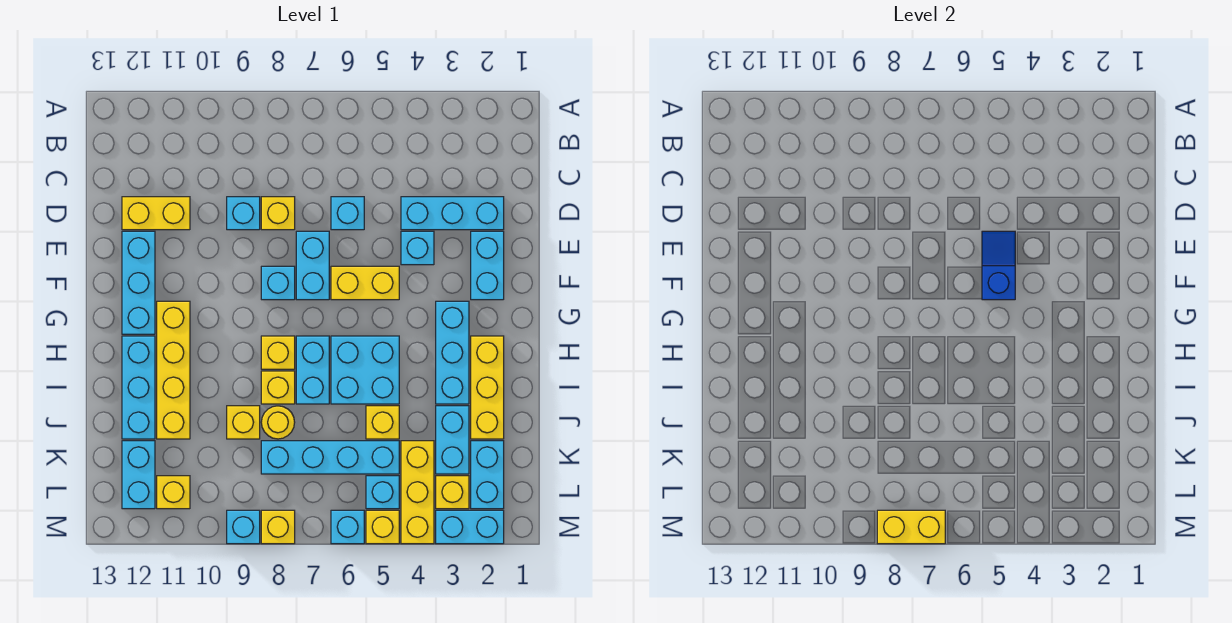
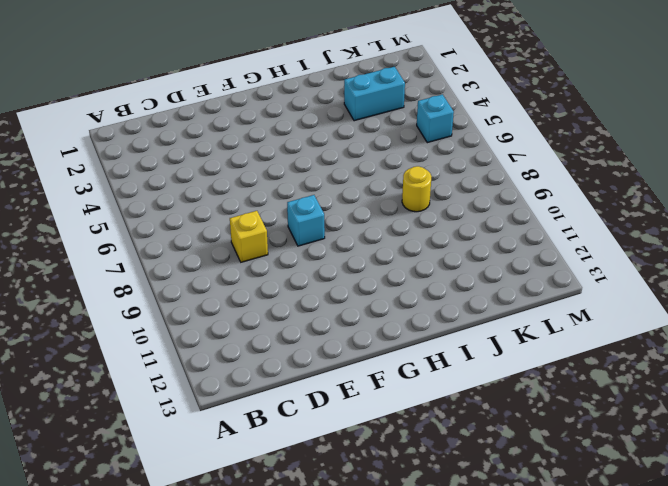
none -> cyan 1x3 brick [401,197,504,230]
none -> cyan 1x1 brick [331,197,364,230]
none -> cyan 1x1 brick [227,197,260,230]
none -> yellow 1x2 brick [122,197,190,230]

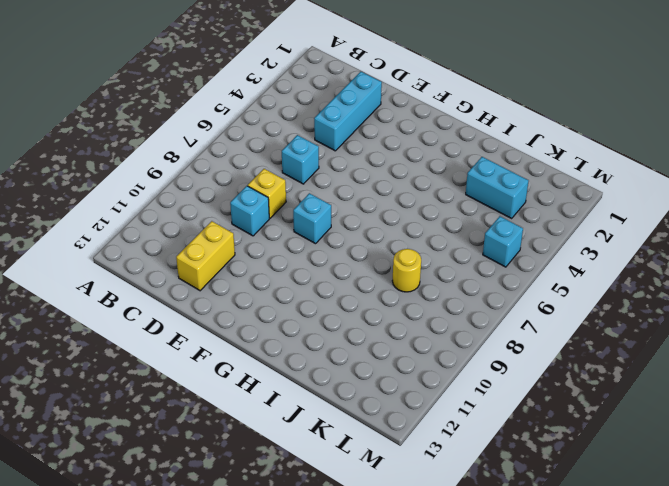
none -> cyan 1x2 brick [471,231,504,300]
none -> cyan 1x1 brick [401,231,434,265]
none -> cyan 1x2 brick [296,231,329,300]
none -> cyan 1x3 brick [122,231,155,334]

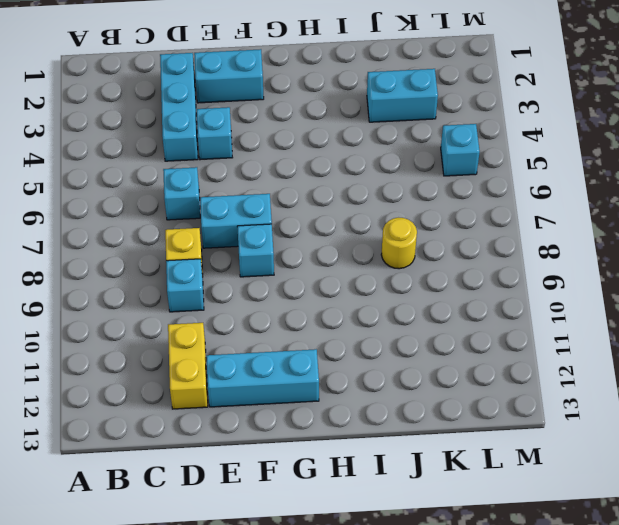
none -> yellow 1x2 brick [331,266,399,300]
none -> cyan 1x3 brick [436,301,469,404]
none -> yellow 1x4 brick [157,301,190,439]
none -> yellow 1x3 brick [471,336,504,439]

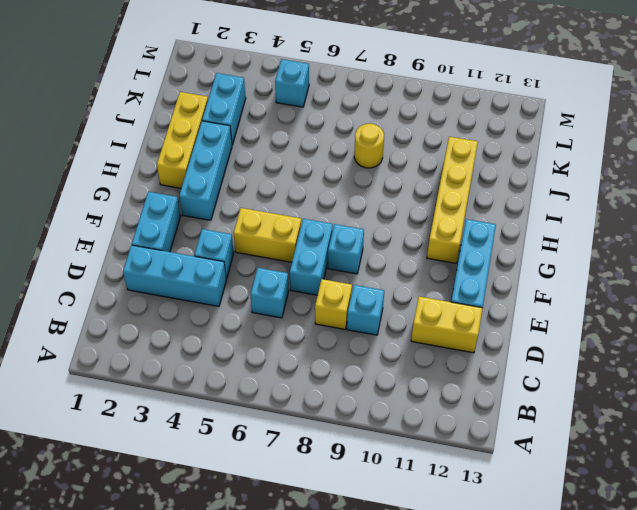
none -> cyan 2x2 brick [331,336,399,404]
none -> cyan 1x2 brick [296,336,329,404]
none -> yellow 1x1 brick [261,336,295,369]
none -> cyan 1x3 brick [122,336,155,439]

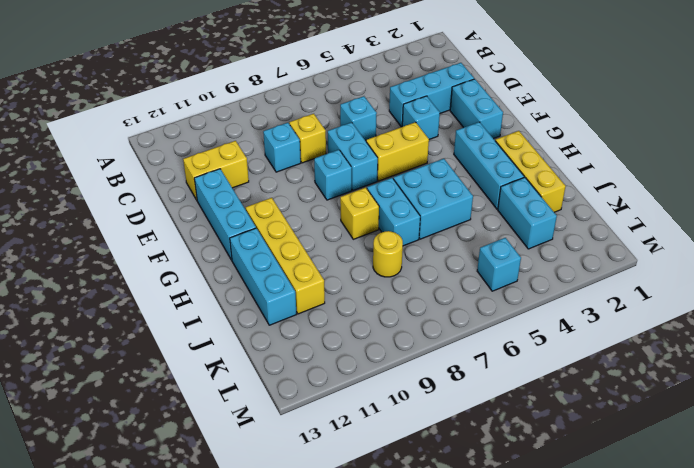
none -> yellow 1x1 brick [261,371,295,404]
none -> yellow 1x1 brick [366,406,399,439]
none -> yellow 1x1 brick [227,406,260,439]
none -> cyan 1x2 brick [471,441,504,509]

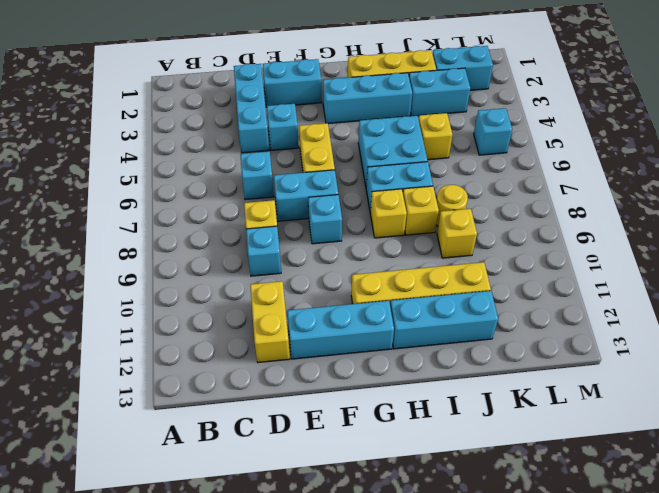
none -> yellow 1x3 brick [401,441,434,544]
none -> cyan 1x4 brick [261,441,399,474]
none -> cyan 1x2 brick [122,441,155,509]
none -> yellow 1x1 brick [436,476,469,509]

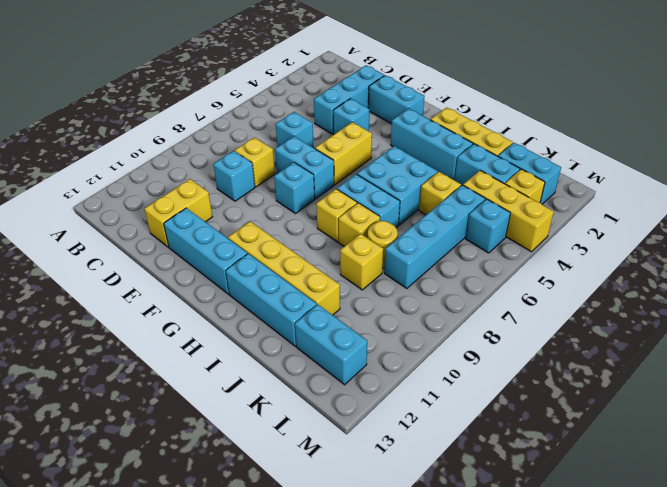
none -> yellow 1x1 brick [157,476,190,509]
none -> cyan 1x2 brick [436,510,504,544]
none -> yellow 1x1 brick [366,510,399,544]
none -> cyan 1x1 brick [331,510,364,544]

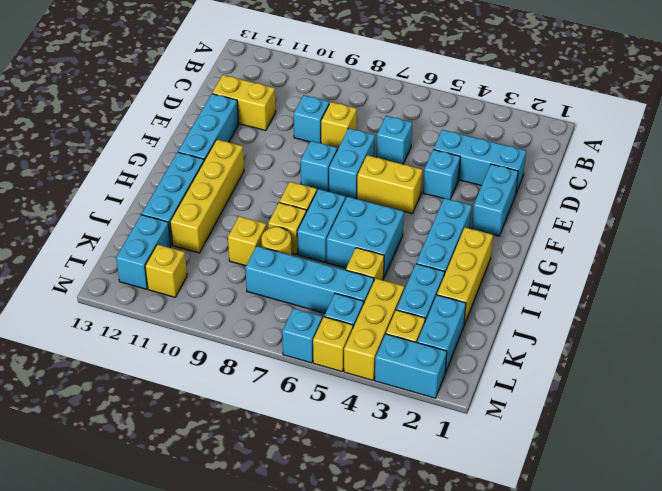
none -> yellow 1x1 brick [261,510,295,544]
none -> cyan 1x1 brick [227,510,260,544]
none -> blue 1x2 slope [982,231,1015,300]
none -> yellow 1x2 brick [877,510,945,544]

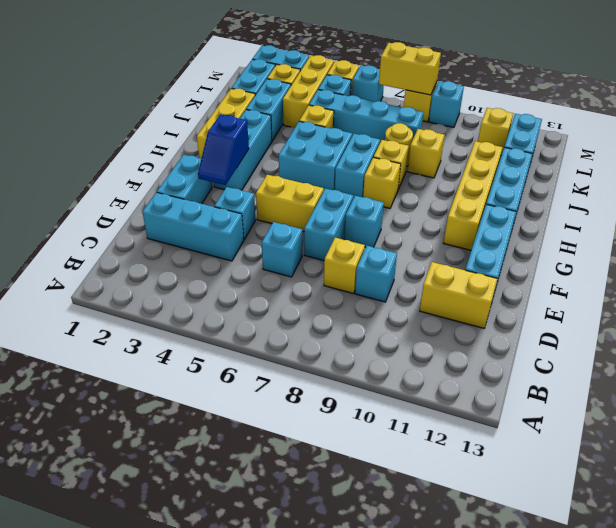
blue 1x2 slope [198,114,249,185] -> blue 1x2 slope moved to [982,231,1015,300]

